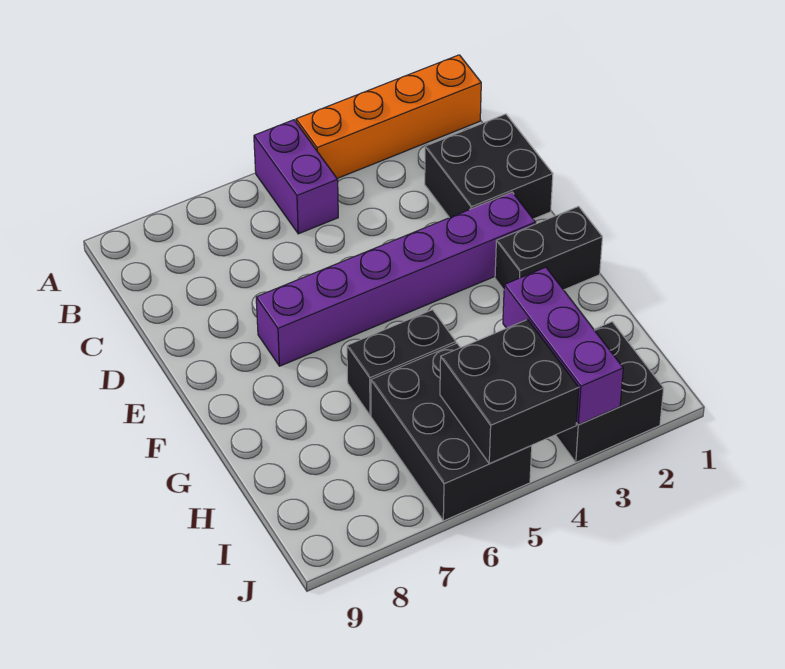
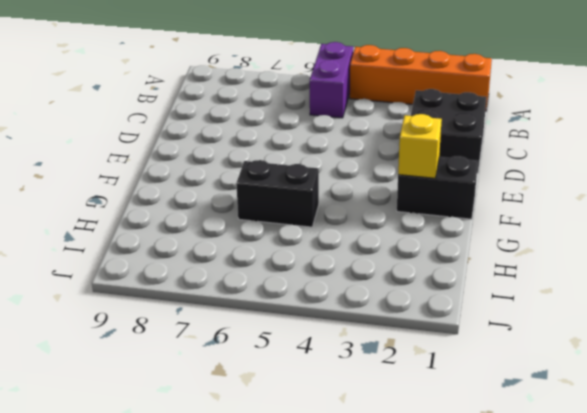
yellow 1x1 brick [398,114,442,178] -> none
none -> purple 1x6 brick [256,192,536,366]
none -> black 2x3 brick [371,343,532,521]

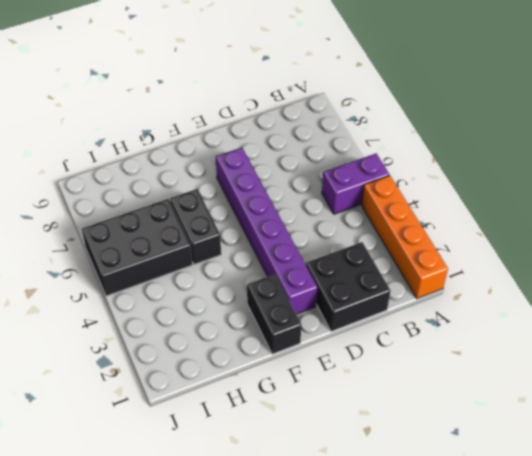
none -> black 2x2 brick [556,322,664,462]
none -> purple 1x3 brick [503,267,623,425]

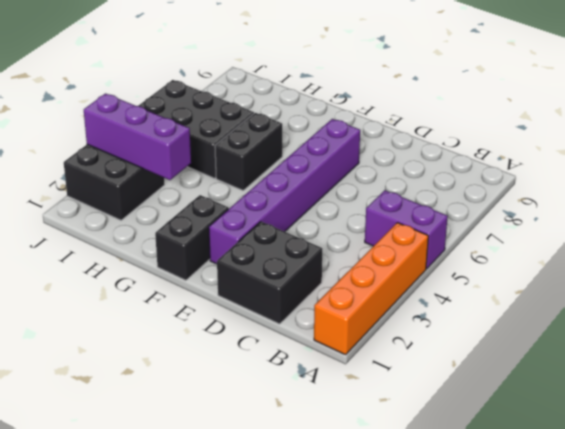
none -> black 2x2 brick [440,319,579,464]

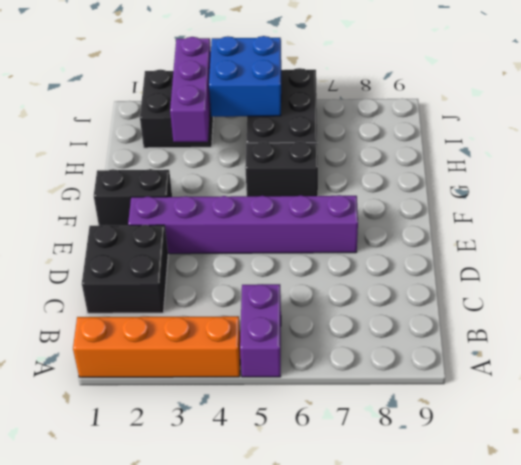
blue 2x2 brick [209,36,281,117] -> black 2x2 brick [440,319,579,464]

